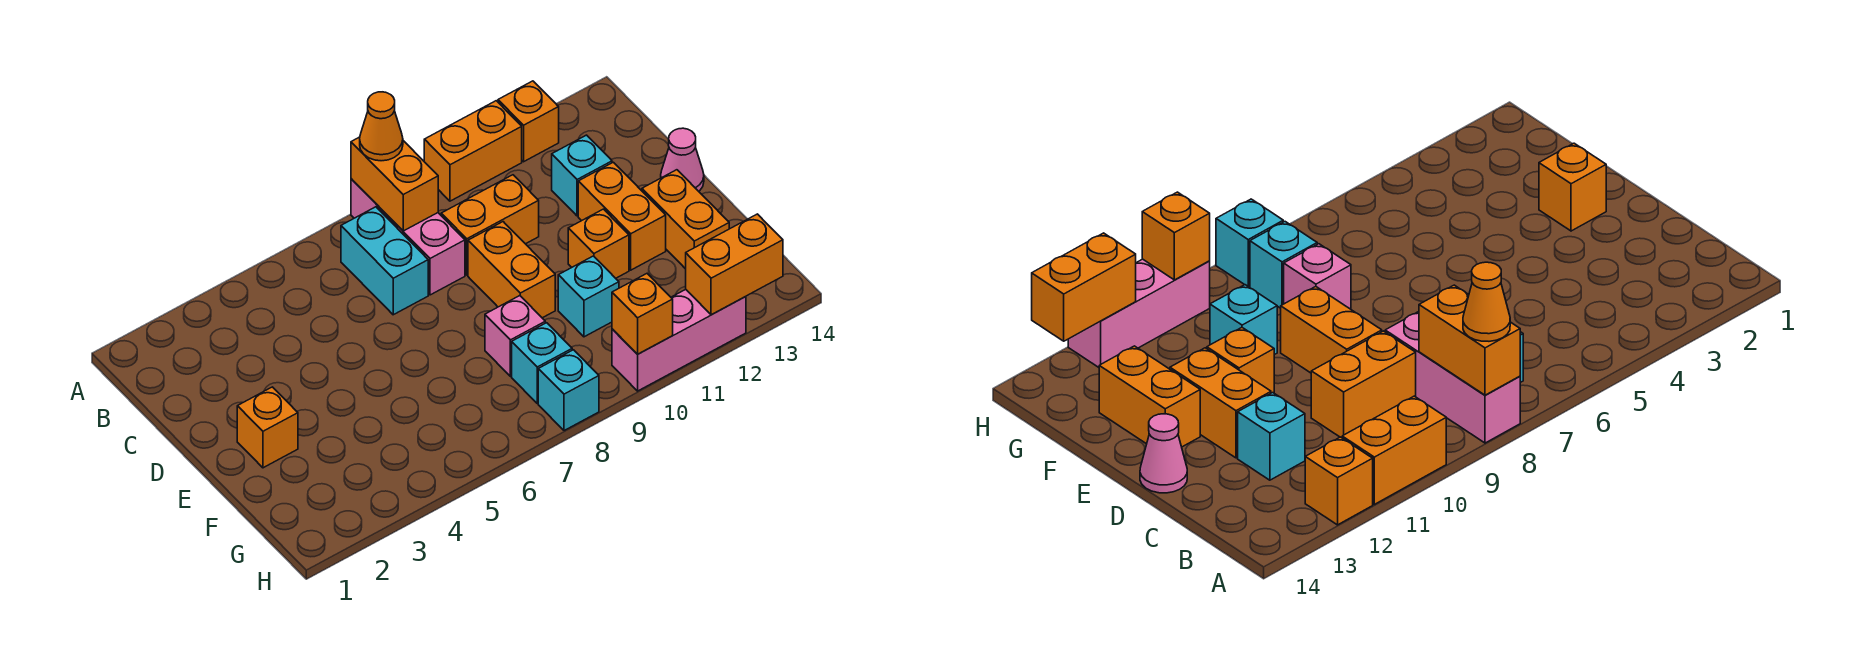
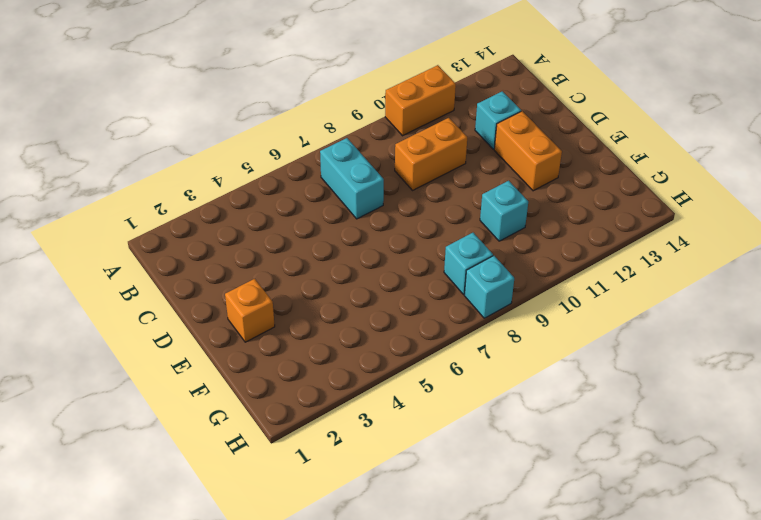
none -> pink 1x3 brick [351,179,465,295]
none -> orange 1x1 brick [498,81,559,162]
none -> orange 1x2 brick [468,222,555,318]

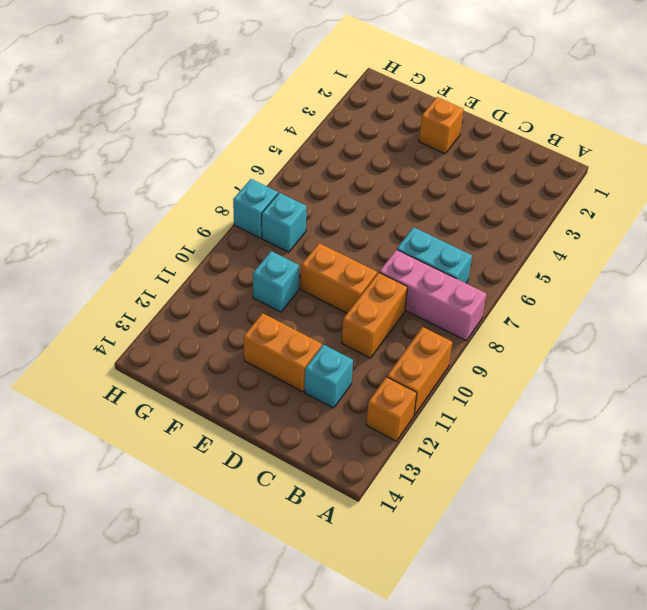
none -> pink 1x1 cone [661,128,704,191]
none -> orange 1x1 brick [568,209,629,278]
none -> orange 1x2 brick [642,170,729,269]

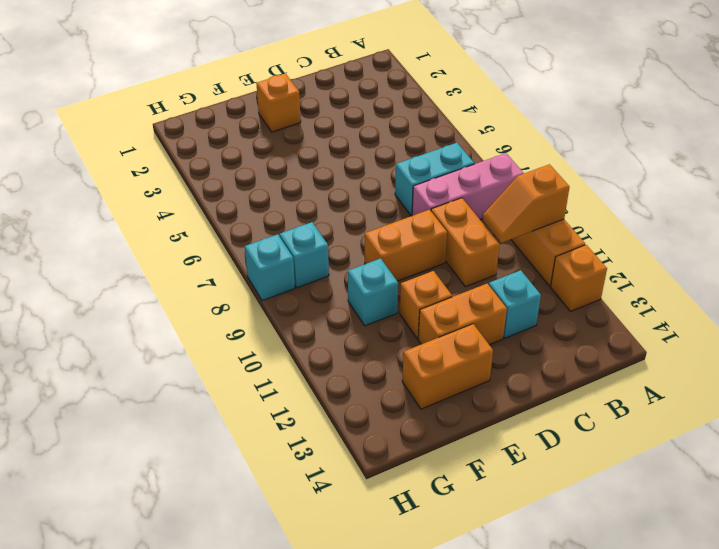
orange 1x2 slope [483,164,569,243] -> none
none -> pink 1x1 cone [661,128,704,191]
none -> pink 1x1 brick [485,296,545,376]
none -> pink 1x3 brick [612,290,746,391]

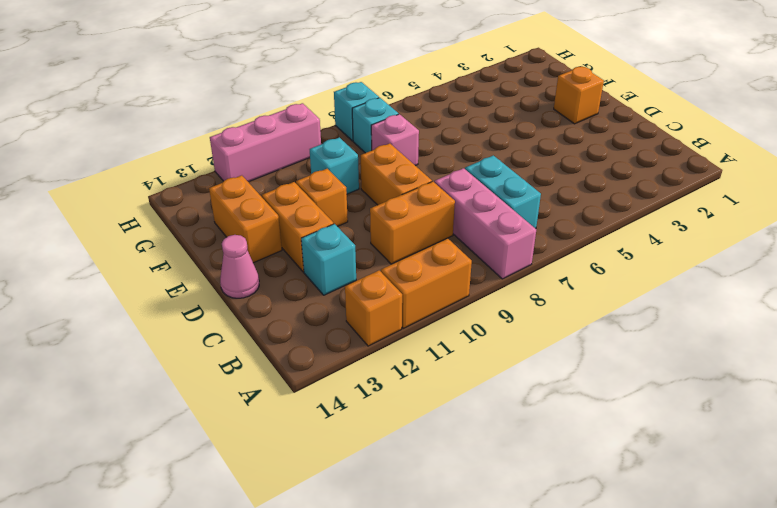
none -> orange 1x2 brick [351,137,438,231]
none -> orange 1x1 brick [612,274,673,354]
none -> orange 1x2 brick [686,214,783,315]

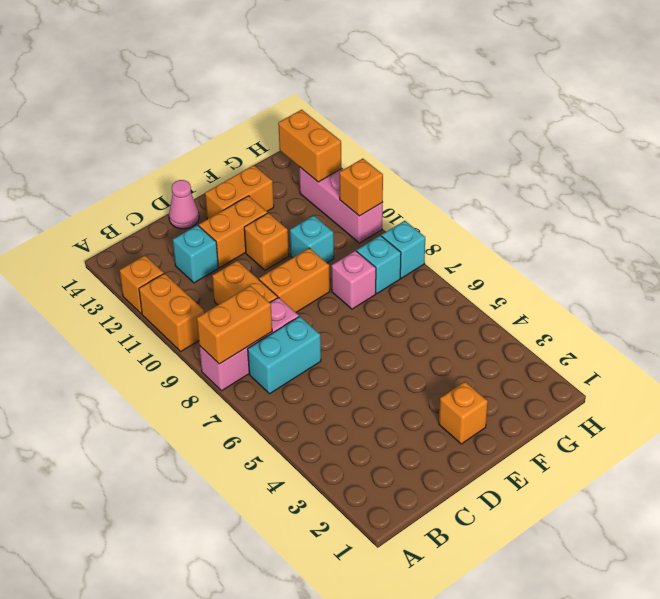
none -> orange 1x1 cone [360,92,403,161]

